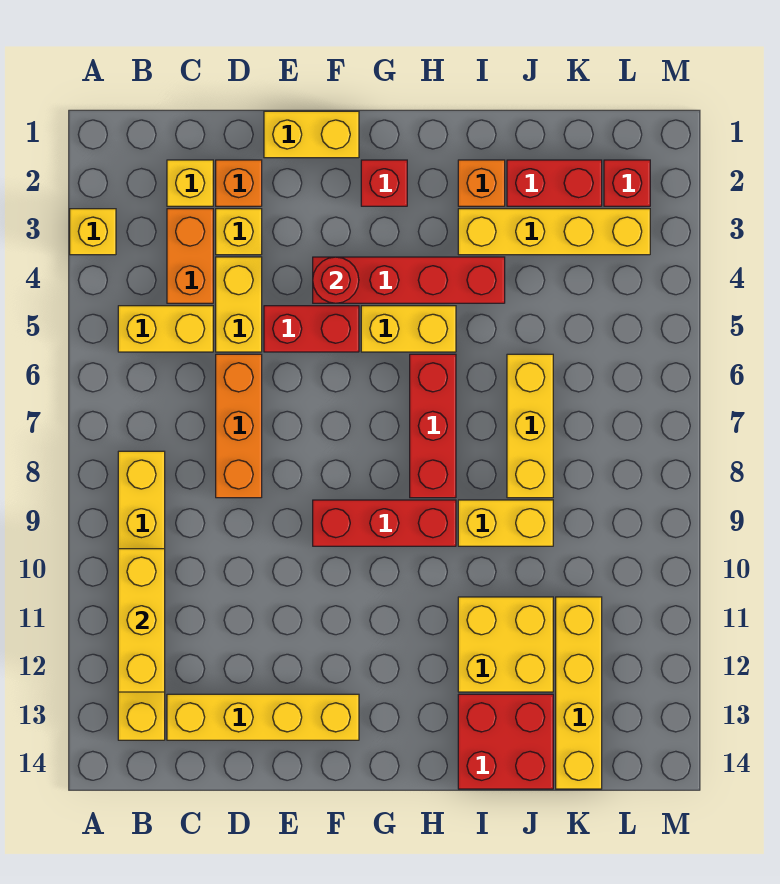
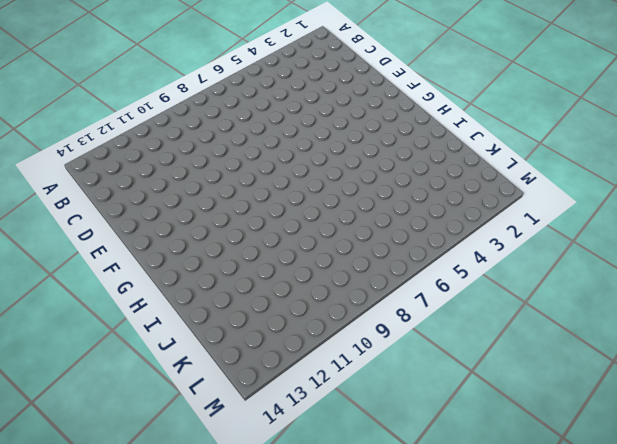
none -> yellow 1x1 brick [70,209,116,255]
none -> yellow 1x2 brick [118,306,213,352]
none -> yellow 1x6 brick [118,451,165,740]

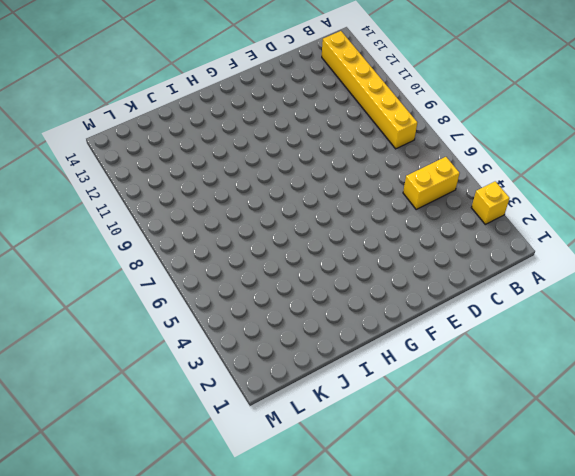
none -> yellow 1x1 brick [167,160,213,206]
none -> orange 1x2 brick [167,209,213,303]
none -> yellow 1x4 brick [167,694,359,740]

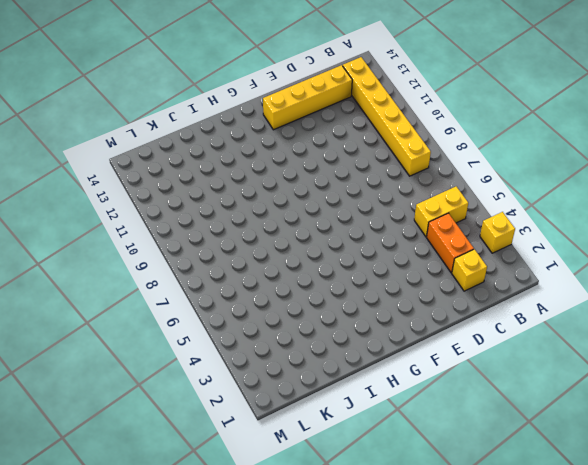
none -> orange 1x1 brick [216,160,262,206]
none -> yellow 1x1 brick [216,209,262,255]
none -> yellow 1x2 brick [216,257,262,352]

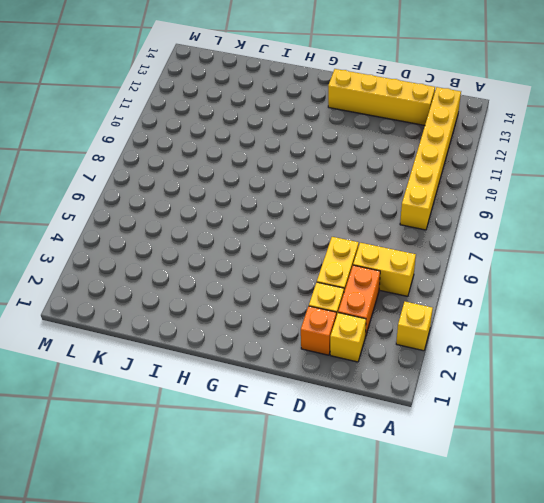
none -> orange 1x3 brick [216,354,262,498]
none -> yellow 1x2 brick [264,111,359,158]
none -> red 1x2 brick [264,306,359,352]

